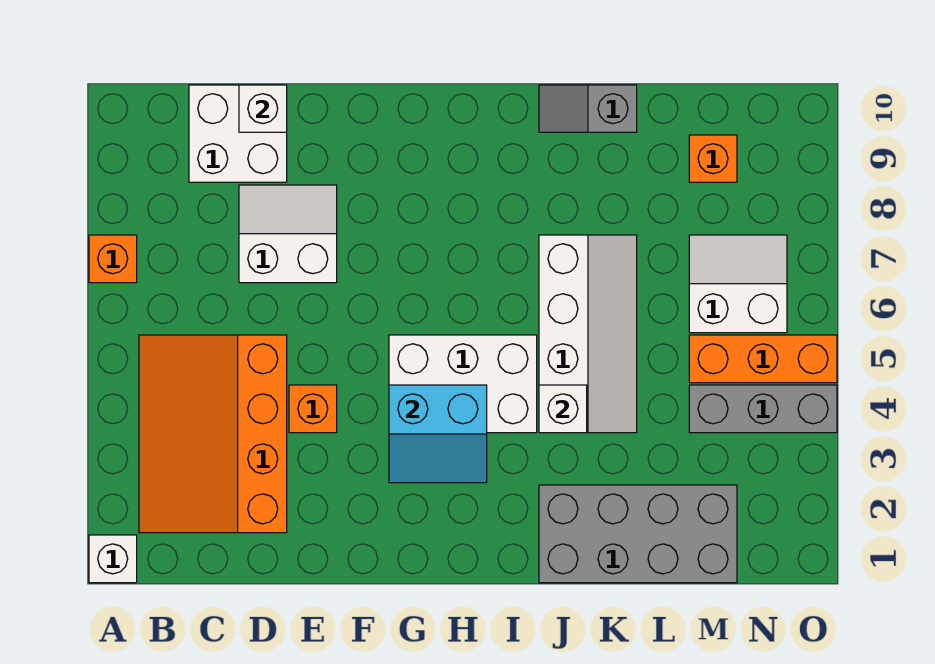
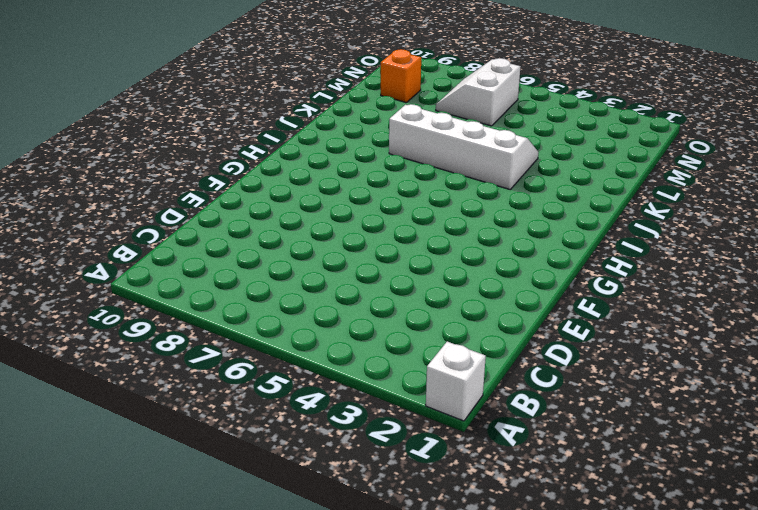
none -> orange 1x1 brick [89,235,137,283]
none -> orange 3x4 slope [139,335,287,533]
none -> white 2x2 brick [189,85,287,182]

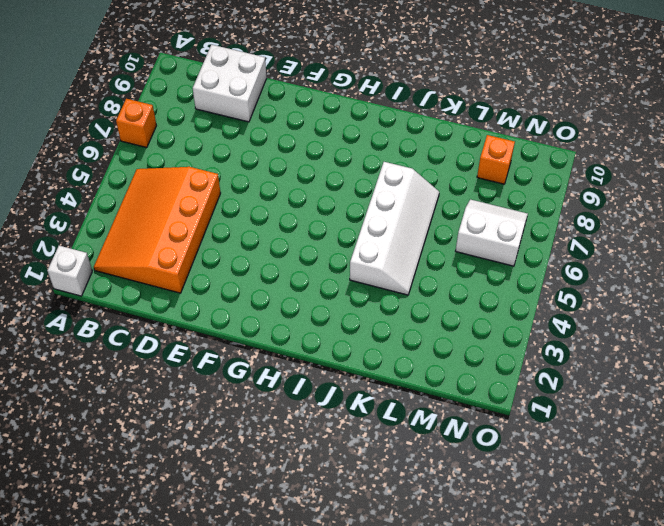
none -> white 2x2 slope [239,185,337,283]
none -> orange 1x1 brick [289,385,337,433]
none -> white 2x3 brick [389,335,537,433]

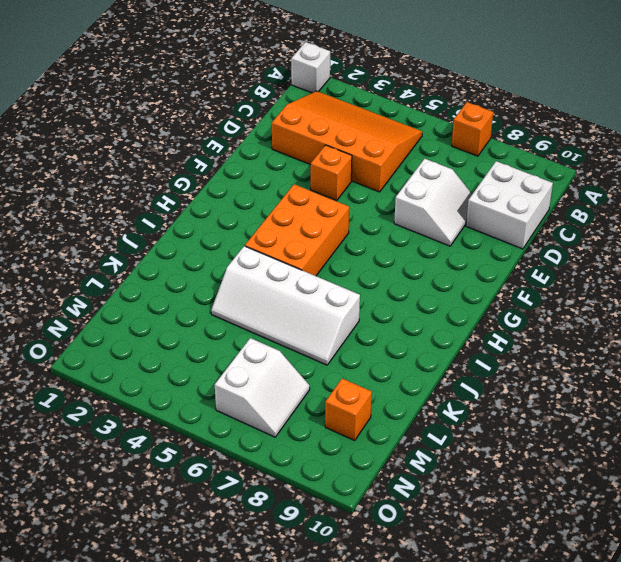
orange 2x3 brick [245,184,349,276] -> white 2x3 brick [389,335,537,433]
none -> grey 2x4 brick [539,485,737,583]
none -> grey 1x2 slope [539,85,637,132]
none -> grey 1x3 brick [689,385,837,433]

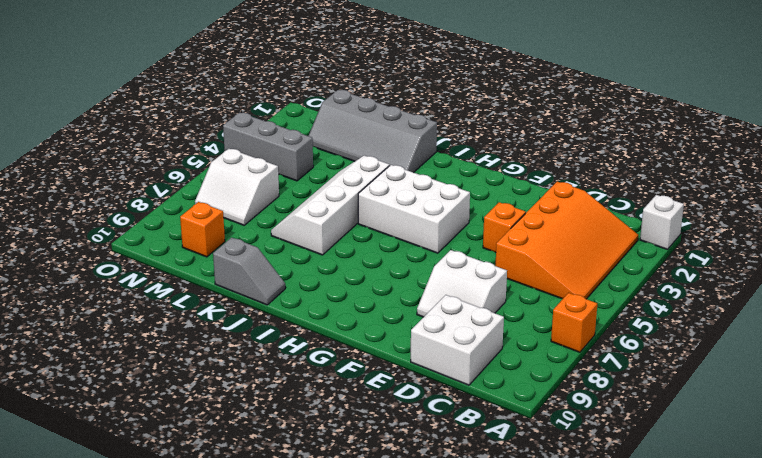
grey 2x4 slope [309,90,437,173] -> grey 2x4 brick [539,485,737,583]
none -> orange 1x3 brick [689,335,837,383]
none -> white 1x1 brick [239,85,287,132]
none -> cyan 2x2 slope [389,385,487,483]

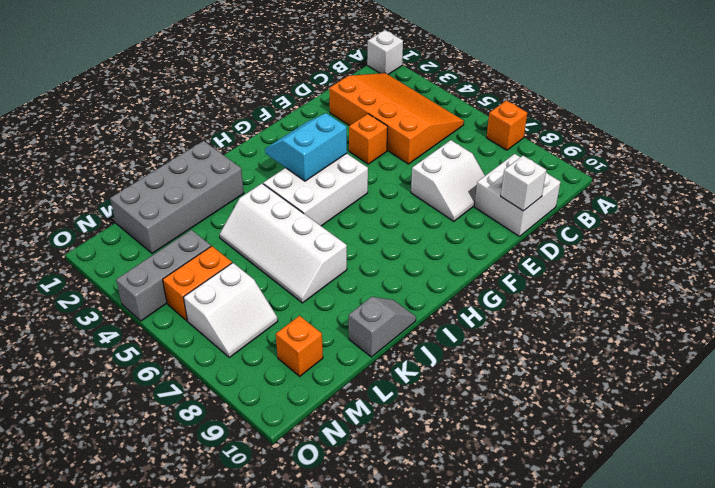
orange 1x2 brick [163,246,232,321] -> orange 1x3 brick [689,335,837,383]
none -> white 1x1 brick [539,385,587,433]

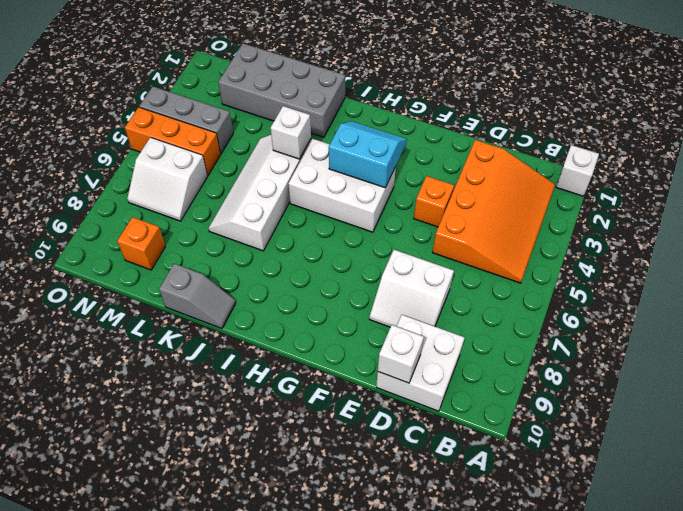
none -> orange 1x1 brick [89,235,137,283]

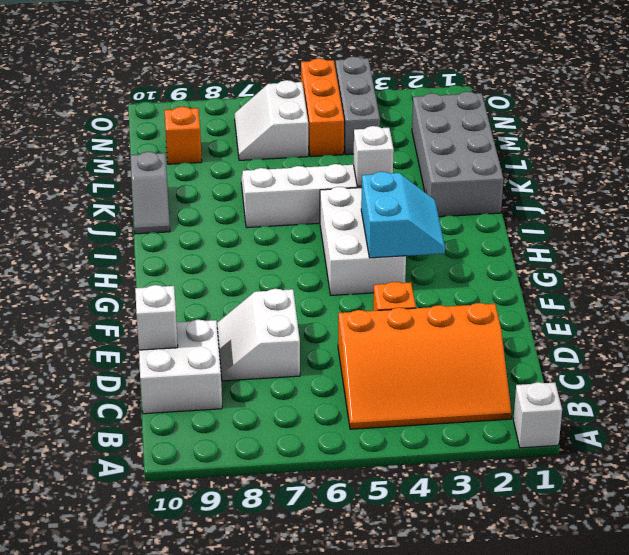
none -> orange 1x1 brick [89,235,137,283]

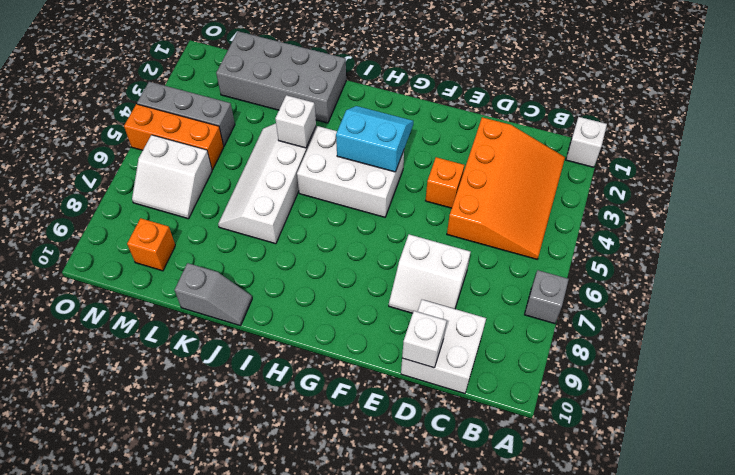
grey 1x1 brick [524,270,569,324] -> orange 1x1 brick [89,235,137,283]

